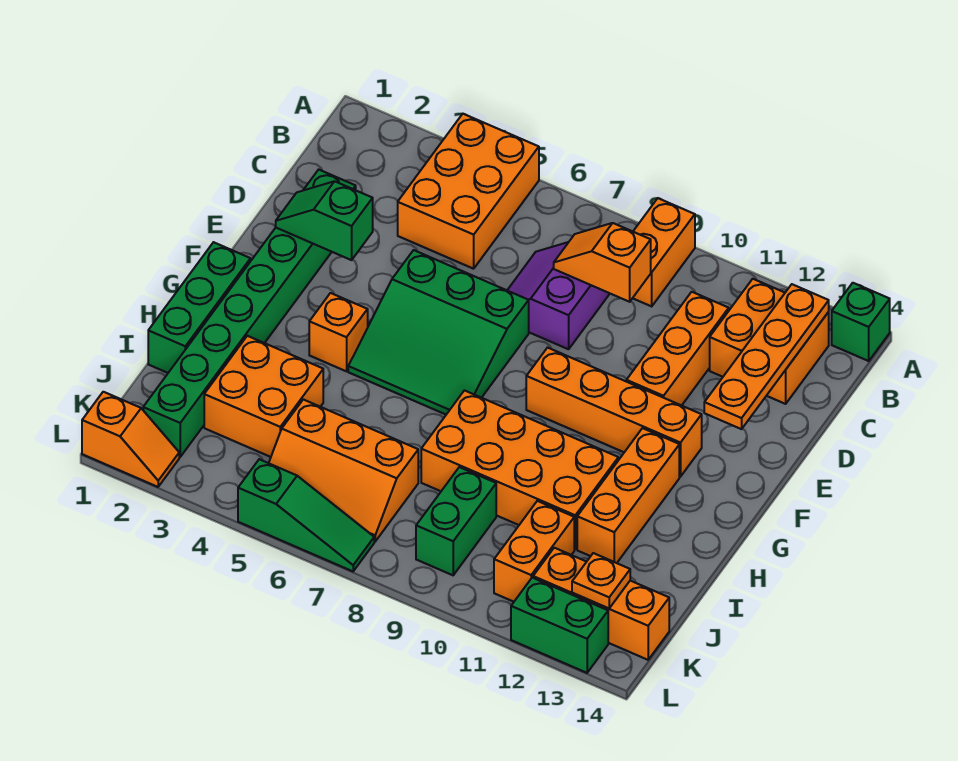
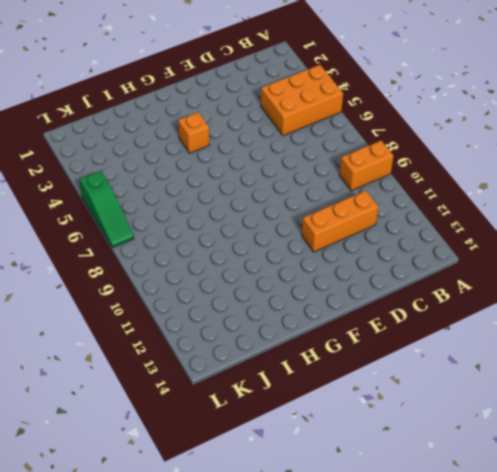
none -> green 1x1 brick [832,283,890,361]
none -> orange 2x2 brick [710,279,829,404]
none -> purple 2x2 slope [507,242,610,349]

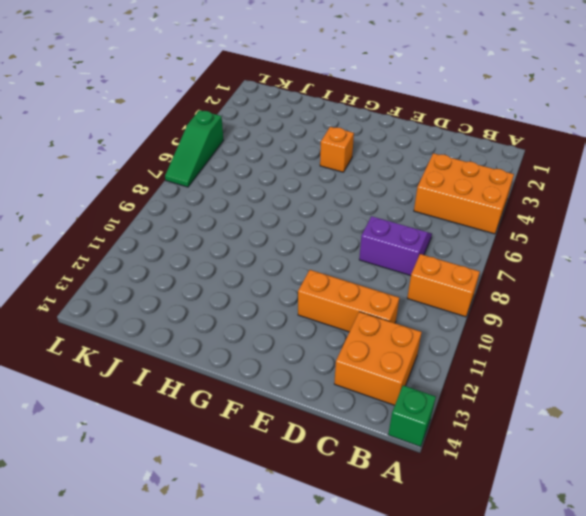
none -> green 1x8 brick [143,170,356,457]
none -> green 3x3 slope [348,250,529,414]
none -> orange 1x4 brick [526,348,702,477]

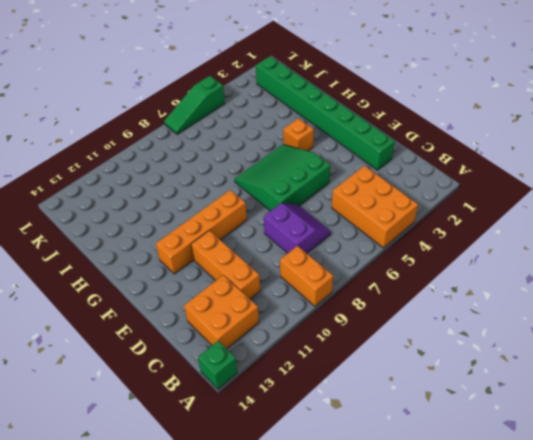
none -> green 1x3 brick [148,242,251,373]
none -> orange 1x3 brick [577,428,679,563]
none -> orange 2x4 brick [421,391,618,549]

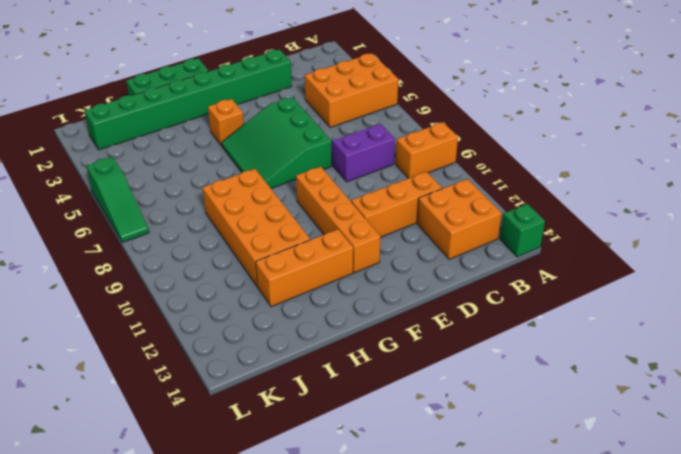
none -> orange 2x2 brick [204,336,323,457]
none -> orange 2x3 slope [269,399,418,541]
none -> green 1x2 brick [416,467,496,575]

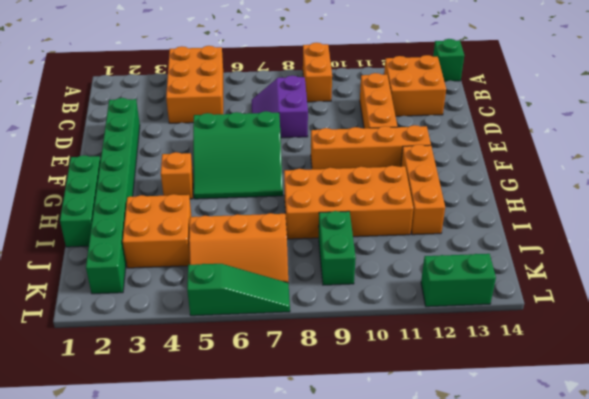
none -> orange 1x2 brick [494,501,574,602]
none -> orange 1x3 brick [533,548,669,660]
none -> orange 1x2 slope [82,392,179,487]

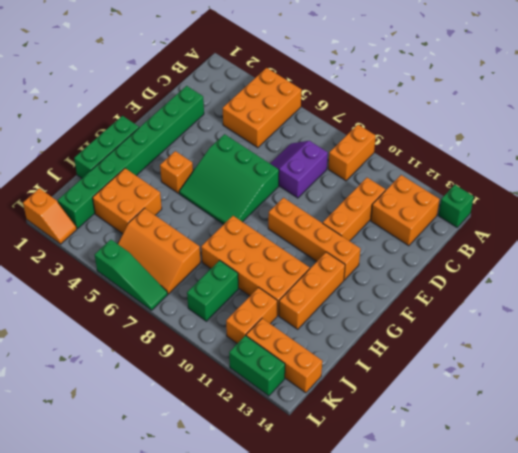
none -> orange 1x4 plate [704,284,829,429]
none -> orange 1x2 slope [554,223,651,302]
none -> green 1x2 slope [276,181,373,260]

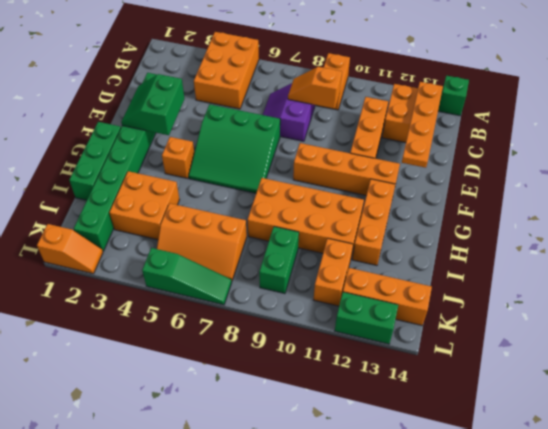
green 2x2 slope [121,74,185,135] -> green 1x2 slope [276,181,373,260]
none -> orange 1x1 plate [572,553,630,608]

